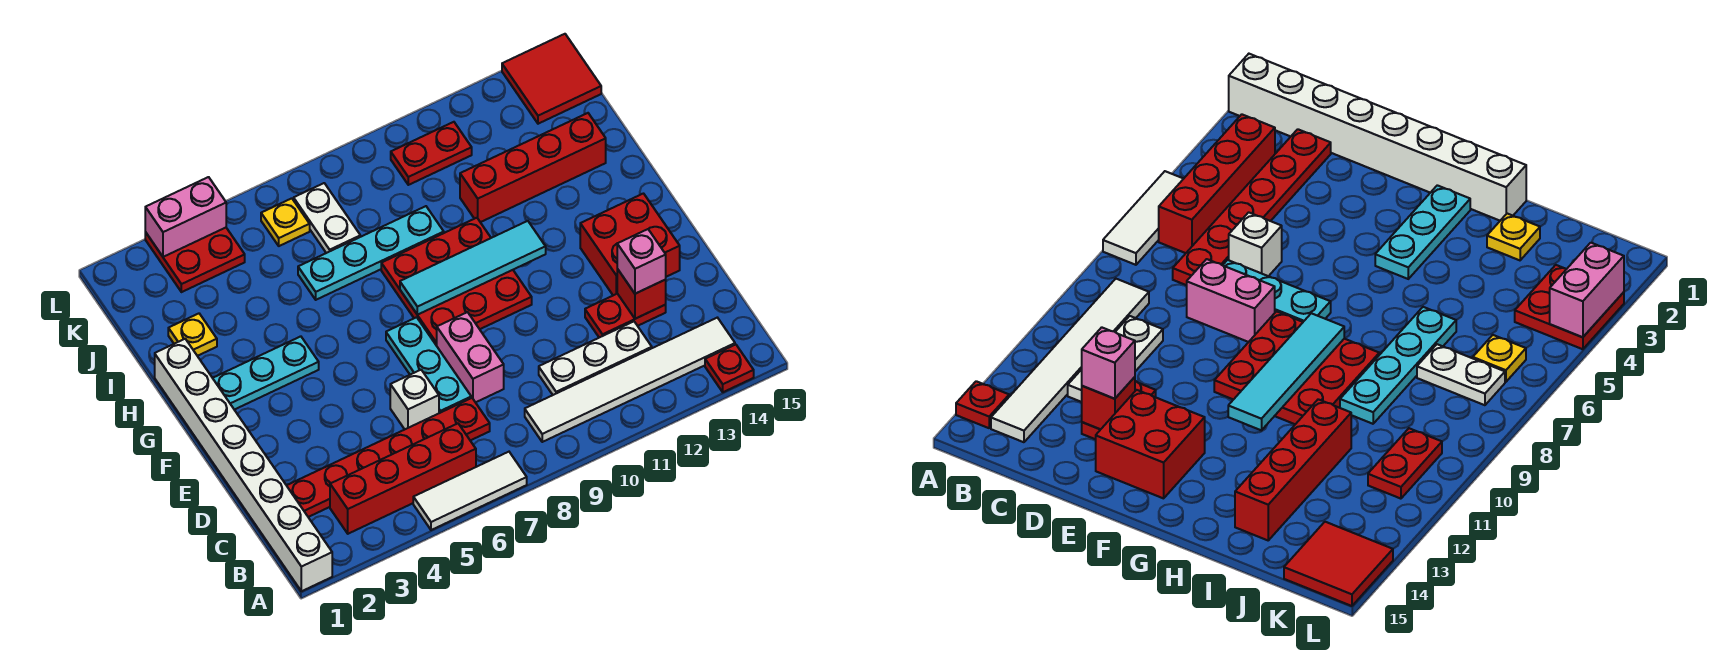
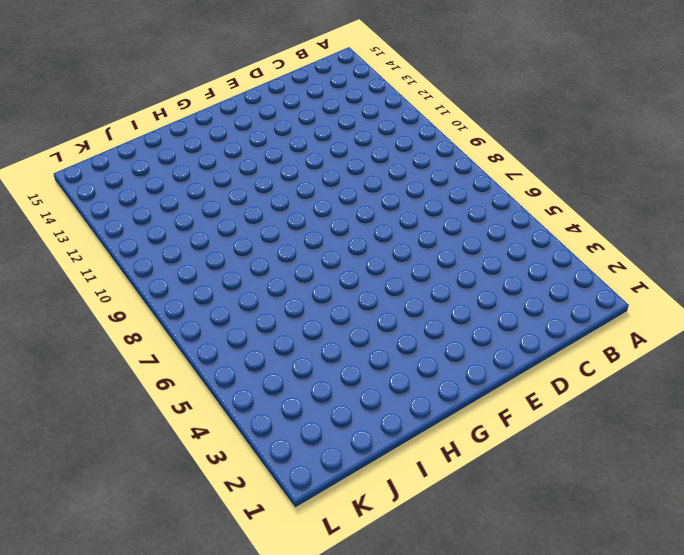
none -> white 1x8 brick [155,339,332,591]
none -> white 1x3 tile [413,452,527,530]
none -> red 1x1 plate [705,345,754,392]

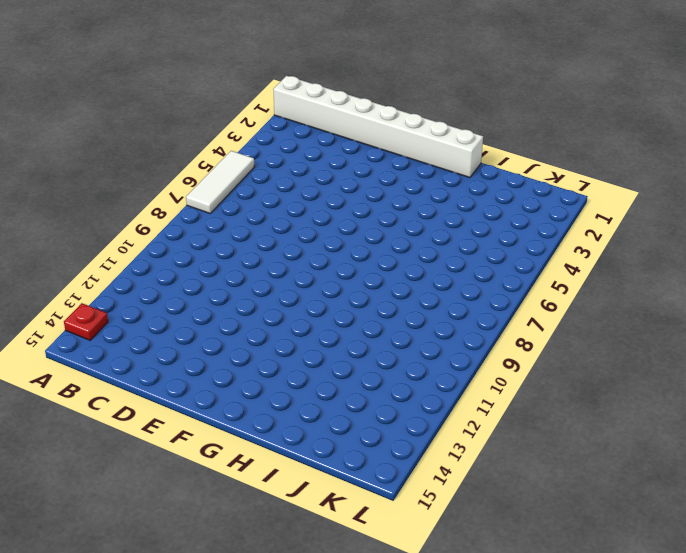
none -> red 1x4 brick [330,424,476,534]
none -> white 1x6 tile [525,318,735,442]
none -> red 1x6 plate [287,398,490,517]

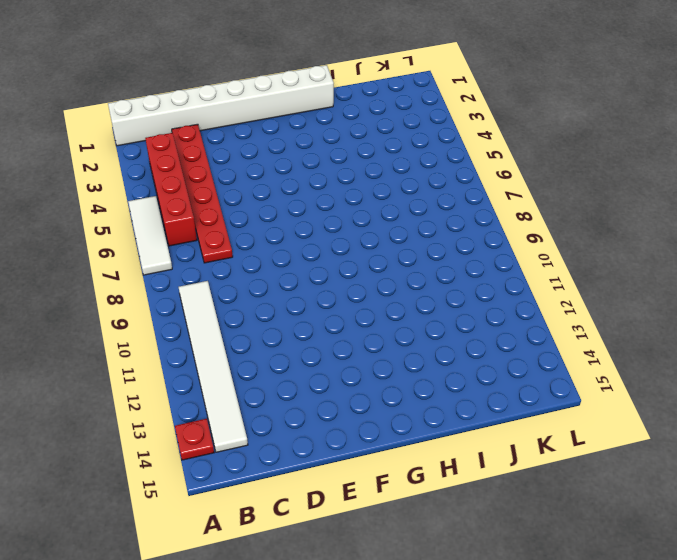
none -> white 1x3 plate [539,322,652,395]
none -> white 1x1 brick [390,370,439,429]
none -> cyan 1x3 plate [386,317,471,413]

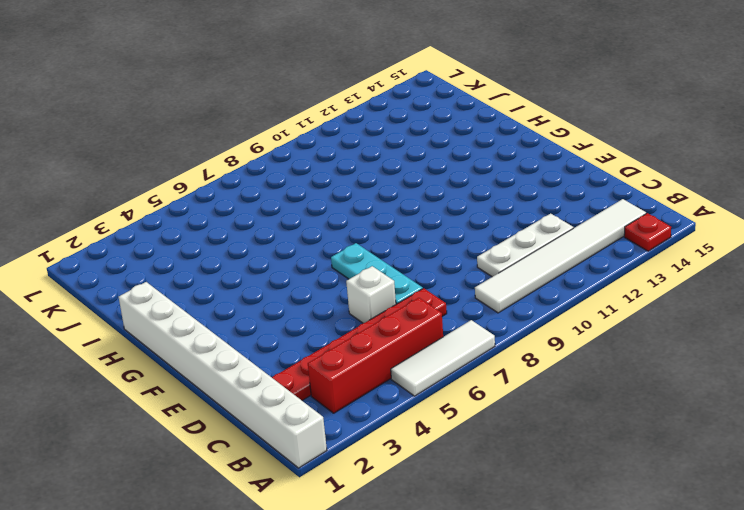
none -> pink 1x2 brick [437,312,504,402]
none -> red 1x2 plate [585,294,666,338]
none -> red 2x2 brick [580,194,680,295]

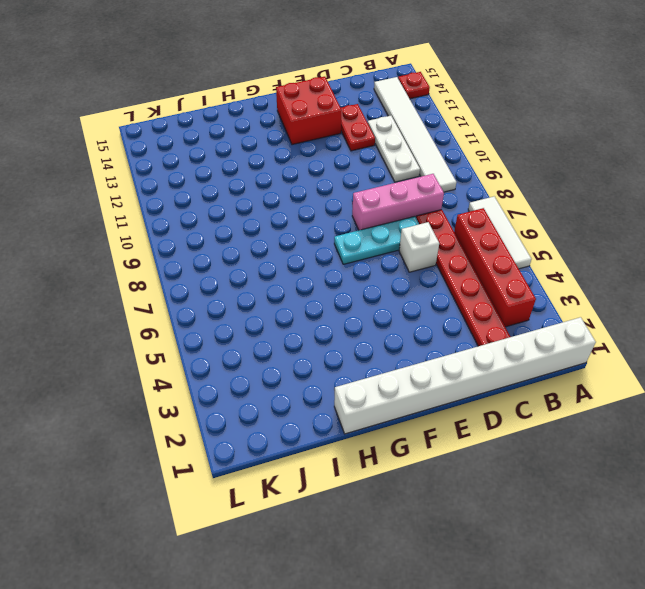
pink 1x3 brick [352,174,444,230] -> pink 1x2 brick [437,312,504,402]
none -> red 3x3 plate [381,218,532,346]
none -> cyan 1x3 plate [213,336,319,410]
none -> yellow 1x1 plate [168,314,217,356]

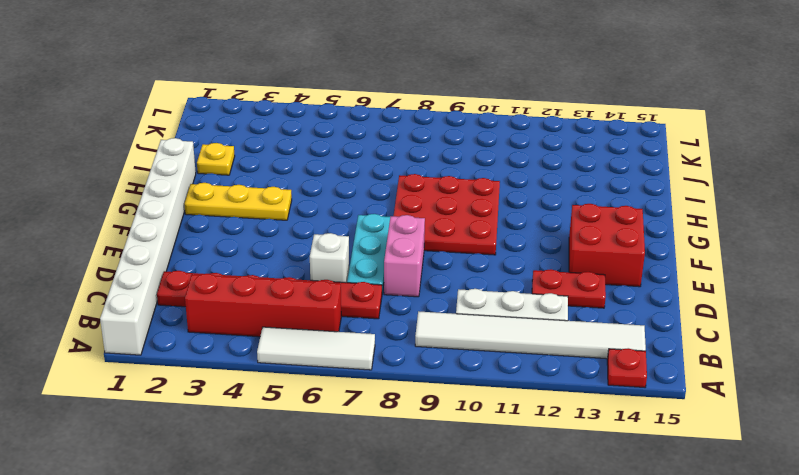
yellow 1x3 plate [184,183,292,220] -> cyan 1x3 plate [213,336,319,410]
none -> cyan 1x4 plate [298,206,444,300]
none -> red 1x4 brick [460,113,606,222]
none -> white 1x2 plate [294,183,360,253]

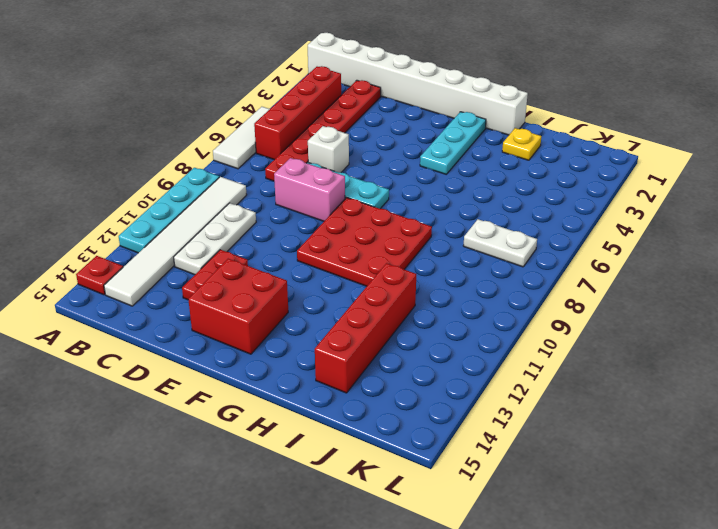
cyan 1x4 plate [119,168,219,253] -> cyan 1x4 plate moved to [298,206,444,300]
none -> red 2x2 plate [145,228,245,292]
none -> yellow 1x1 plate [261,198,310,246]
none -> red 1x2 plate [391,122,472,185]

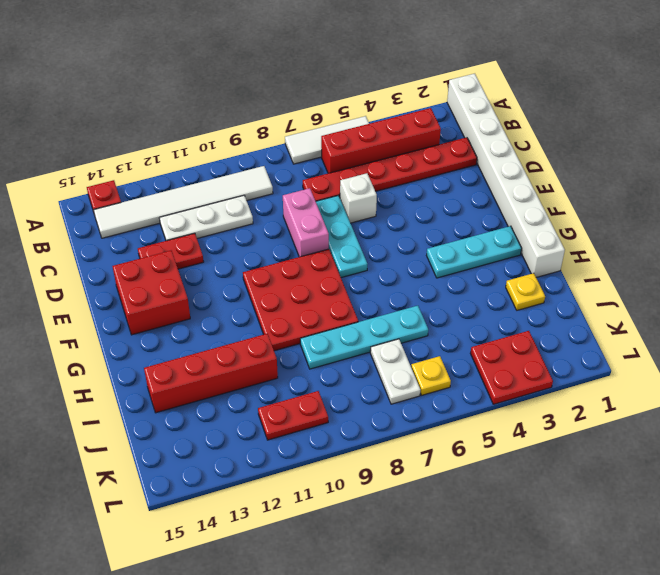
none -> red 2x2 tile [502,34,601,124]
none -> red 1x1 brick [617,269,666,319]
none -> cyan 1x4 tile [400,221,546,315]

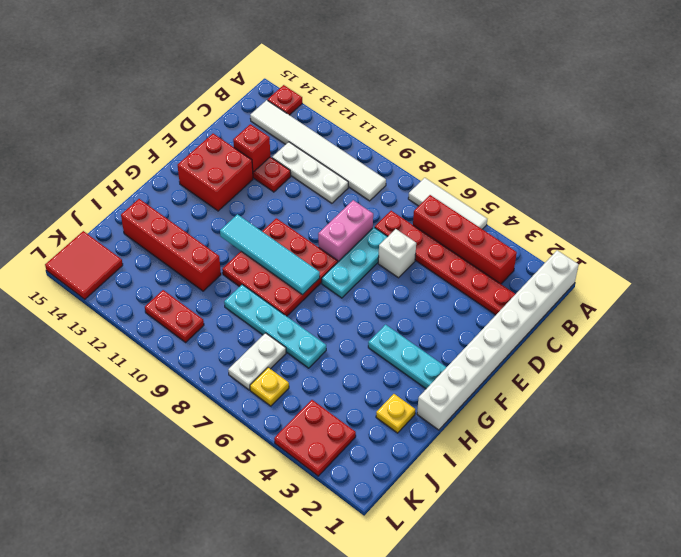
none -> pink 1x2 brick [145,177,226,257]
none -> pink 1x1 brick [617,229,666,294]

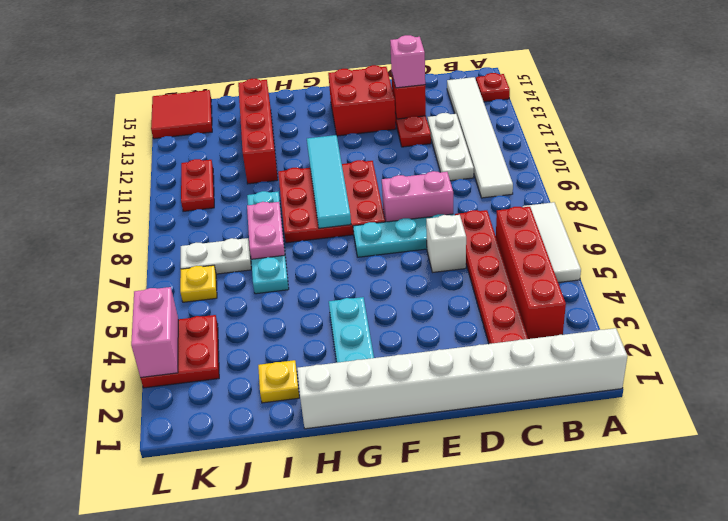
pink 1x2 plate [247,202,285,259] -> none

